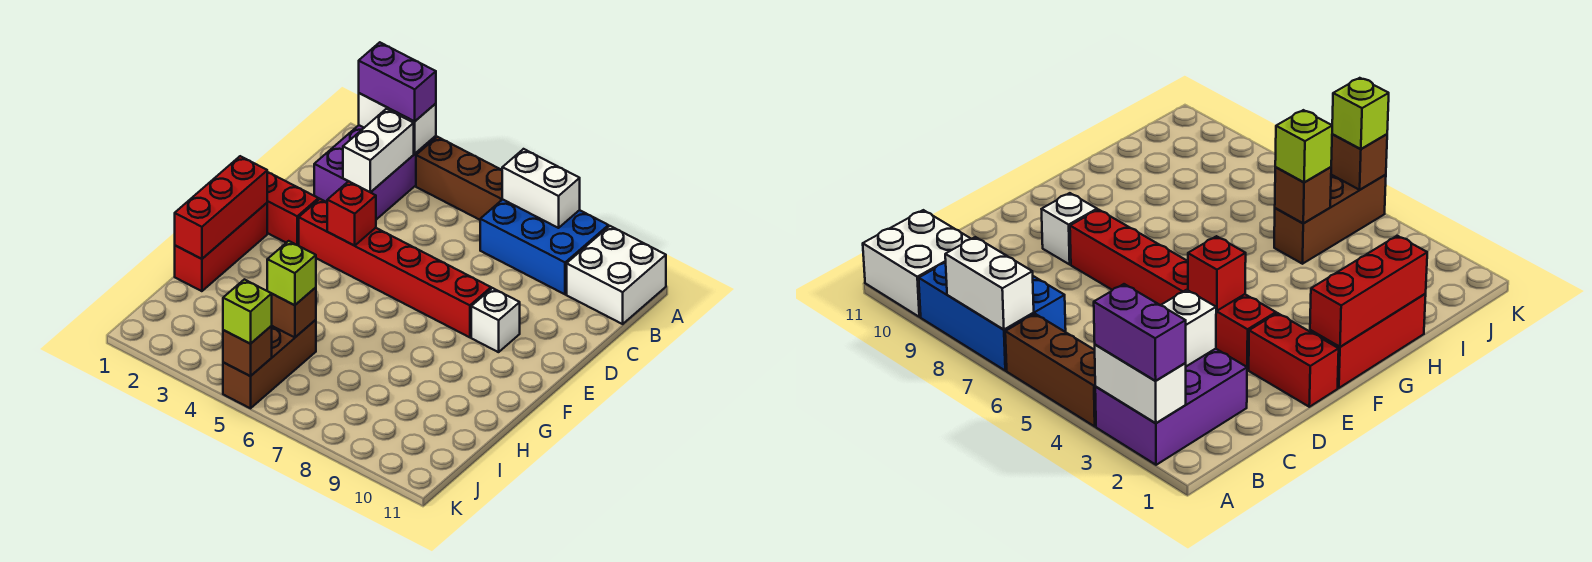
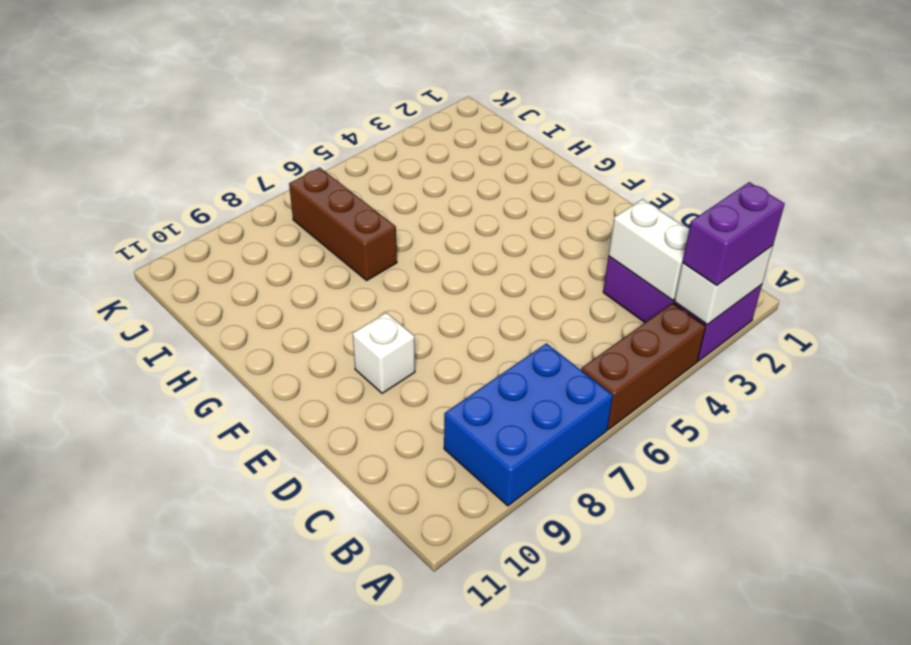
brown 1x3 brick [289,168,397,280] -> brown 1x3 brick moved to [223,320,316,408]
none -> white 2x2 brick [567,226,666,324]
none -> red 1x2 brick [267,172,318,246]
none -> red 1x6 brick [299,199,491,337]

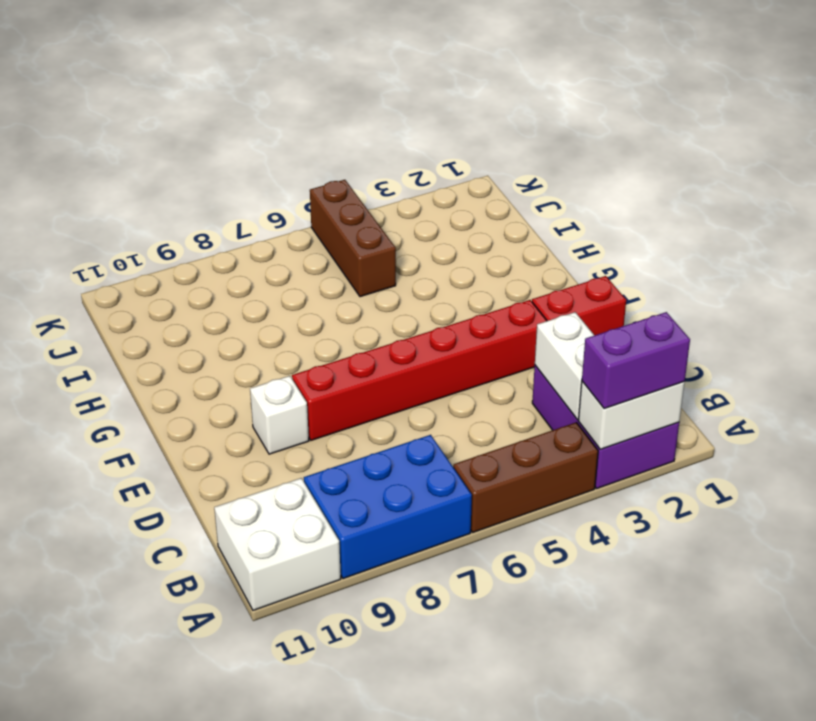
none -> red 1x3 brick [175,203,267,291]
none -> white 1x2 brick [502,149,580,228]
none -> red 1x1 brick [327,181,376,246]

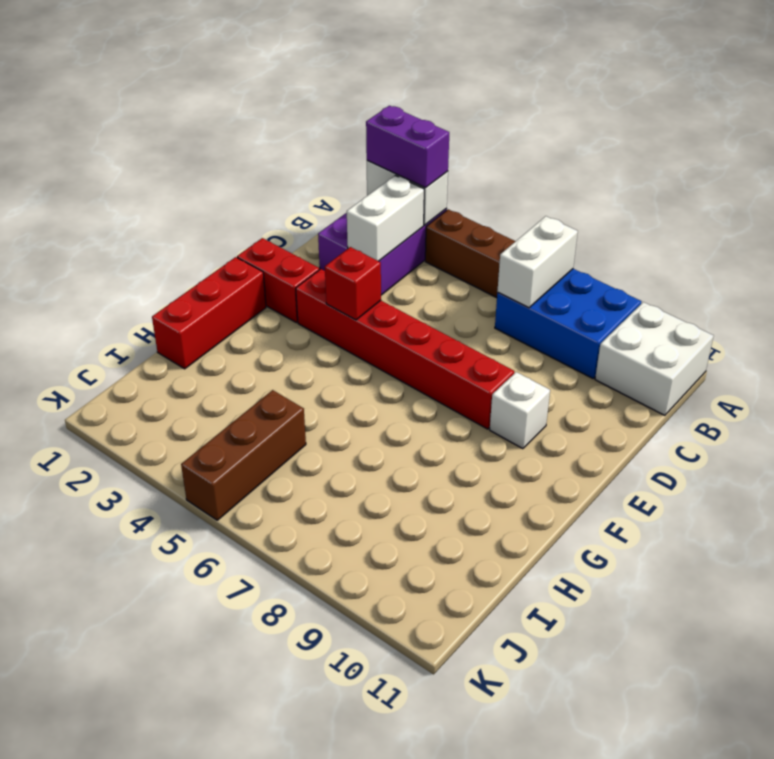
white 1x2 brick [497,216,578,308] -> white 1x2 brick turned to [502,149,580,228]
none -> red 1x3 brick [175,156,267,259]
none -> brown 1x1 brick [272,287,316,338]
none -> brown 1x1 brick [223,326,272,376]

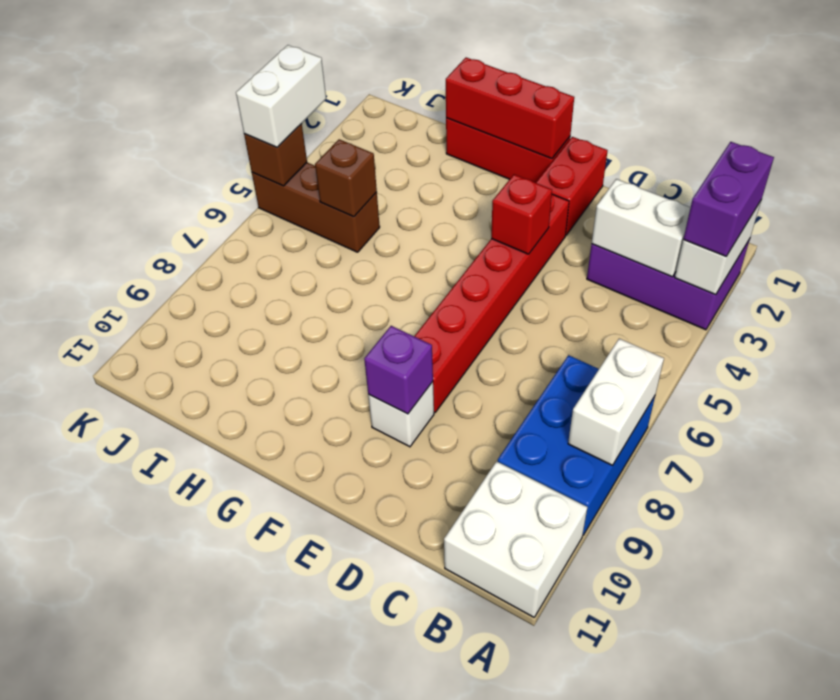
purple 1x1 brick [364,326,433,414] -> none
white 1x2 brick [236,45,326,147] -> lime 1x1 brick [223,279,272,344]
none -> brown 1x3 brick [416,137,502,220]
none -> lime 1x1 brick [267,241,316,305]

